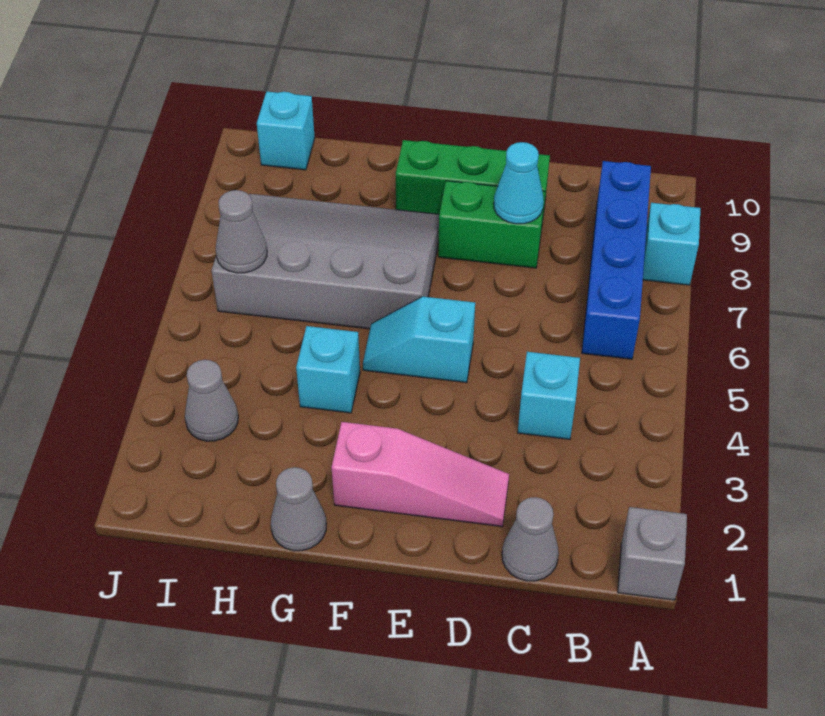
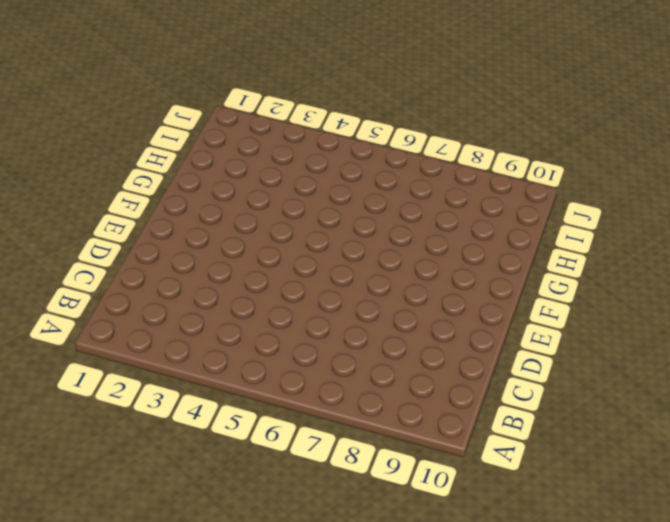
none -> grey 1x1 brick [618,507,687,600]
none -> cyan 1x1 brick [643,203,701,285]
none -> blue 1x4 brick [582,161,651,359]

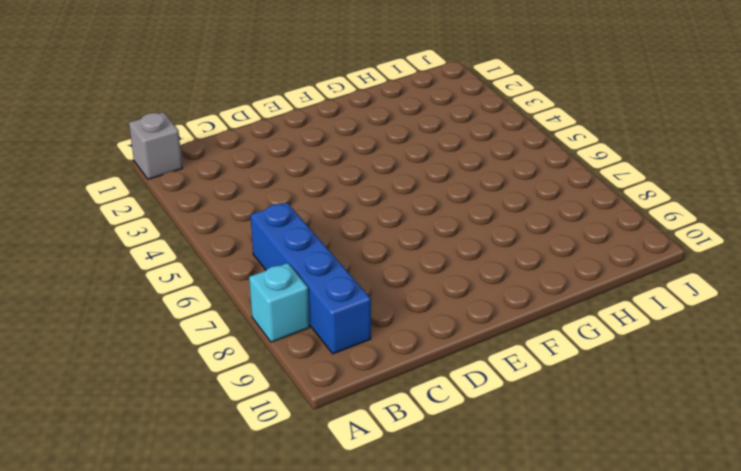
none -> grey 1x1 cone [502,497,559,581]
none -> cyan 1x1 brick [518,352,580,439]
none -> pink 1x3 slope [332,422,509,527]

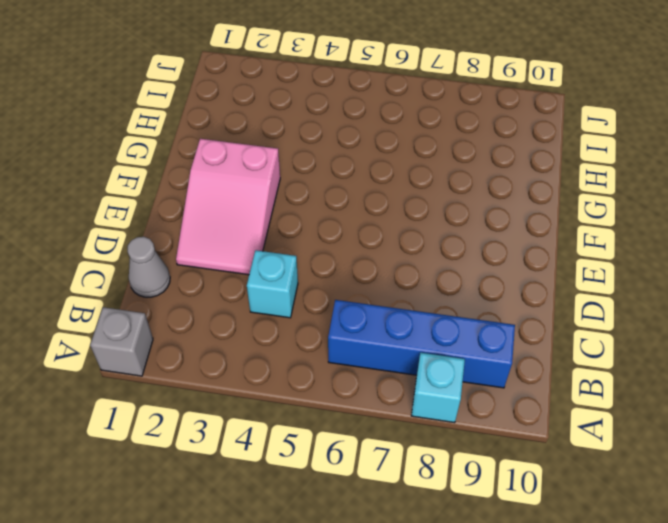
pink 2x3 slope [176,139,280,275] -> pink 1x3 slope [332,422,509,527]
none -> green 1x2 brick [438,181,545,268]
none -> green 1x3 brick [396,140,550,222]
none -> cyan 1x2 slope [363,297,475,383]

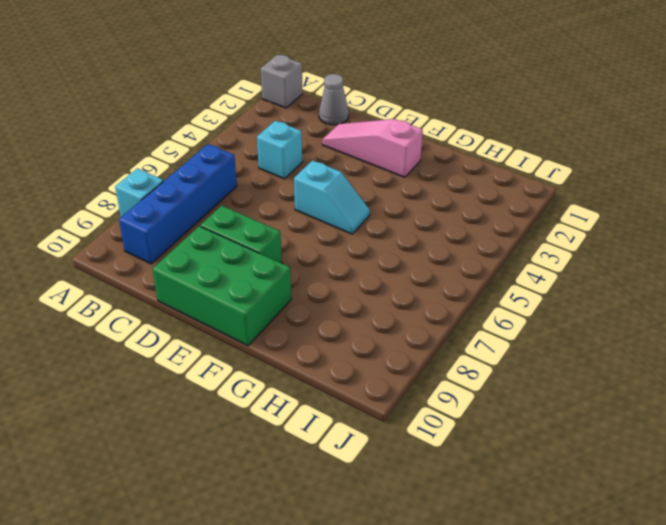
green 2x3 brick [153,226,291,346] -> green 1x3 brick [396,140,550,222]
none -> grey 3x4 slope [212,194,439,329]
none -> grey 1x1 cone [271,467,326,551]
none -> cyan 1x1 brick [296,326,360,413]

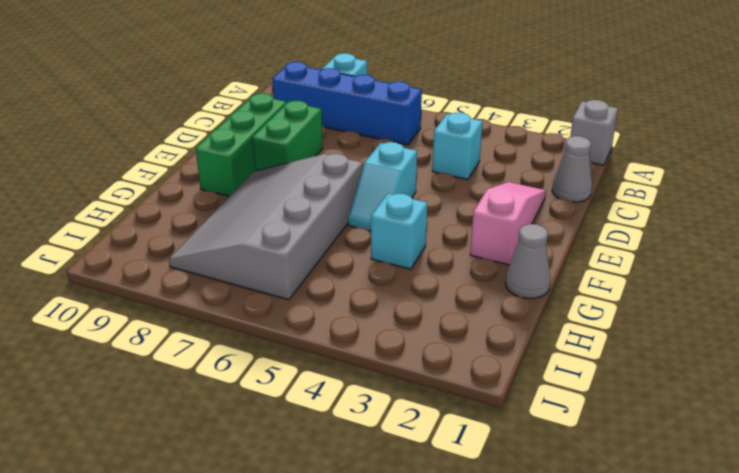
none -> grey 1x1 cone [185,360,238,441]
none -> cyan 1x1 brick [257,92,315,170]
none -> cyan 1x1 cone [494,142,544,224]

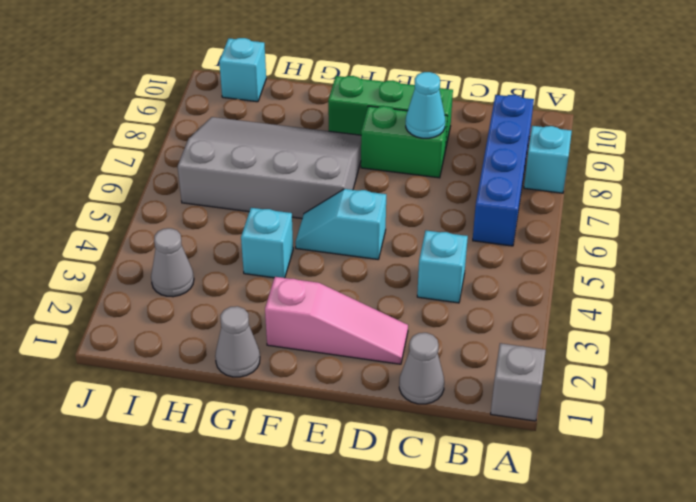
none -> grey 1x1 cone [216,190,267,273]

